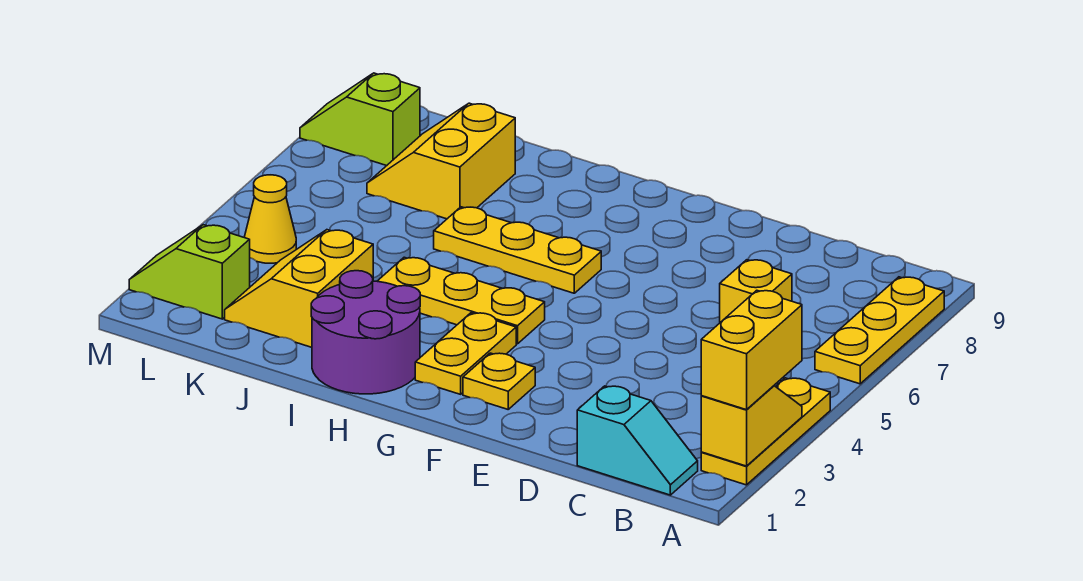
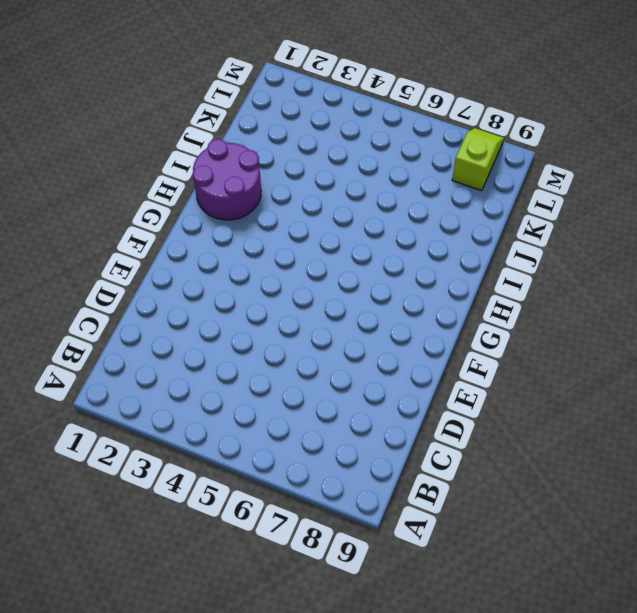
none -> yellow 1x3 plate [701,378,830,485]
none -> yellow 1x3 plate [815,277,944,384]
none -> cyan 1x2 slope [577,386,698,495]

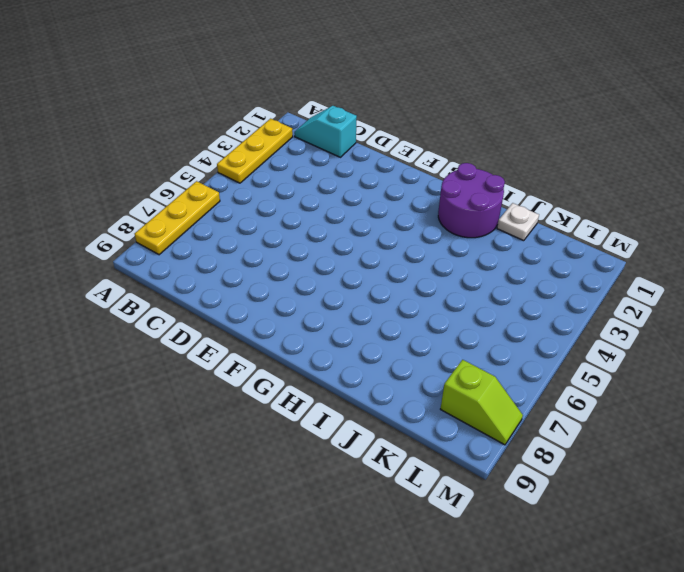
white 1x1 plate [497,203,539,241] -> none
none -> yellow 1x1 brick [720,260,792,322]
none -> yellow 1x1 plate [463,353,535,409]
none -> yellow 1x2 plate [415,313,516,394]

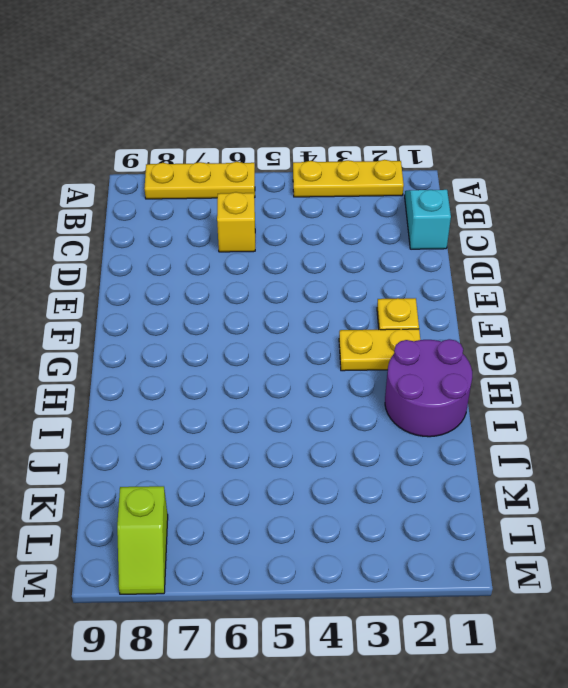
none -> yellow 1x3 plate [377,257,545,344]
none -> yellow 1x3 plate [434,207,601,293]
none -> yellow 2x2 slope [225,230,373,347]

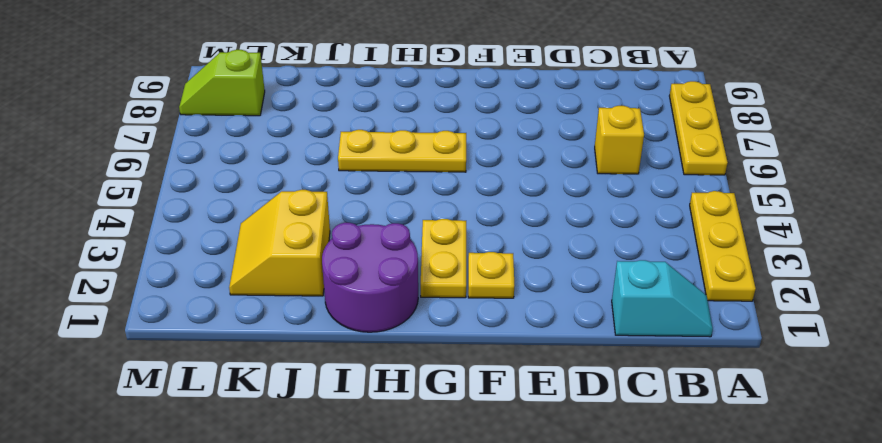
none -> yellow 1x3 plate [377,257,545,344]
none -> yellow 2x2 slope [367,103,515,219]
none -> lime 1x2 slope [129,225,250,319]

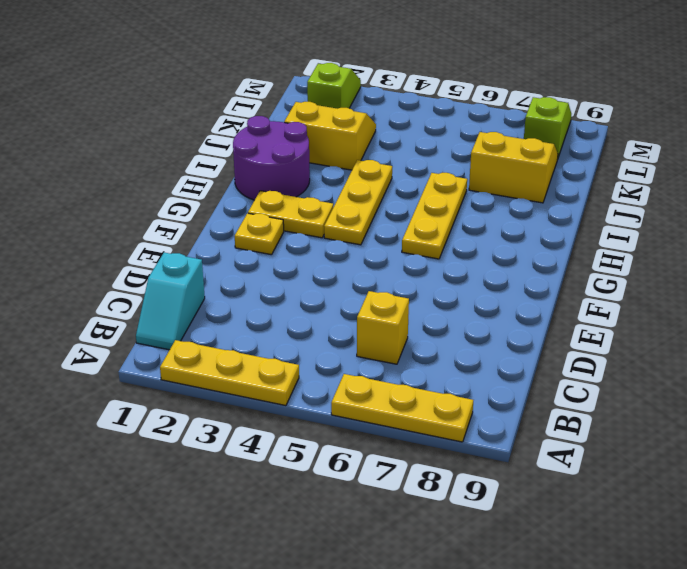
none -> yellow 1x1 cone [244,175,296,263]
none -> yellow 1x2 slope [701,386,802,466]
none -> yellow 1x2 brick [701,290,802,410]

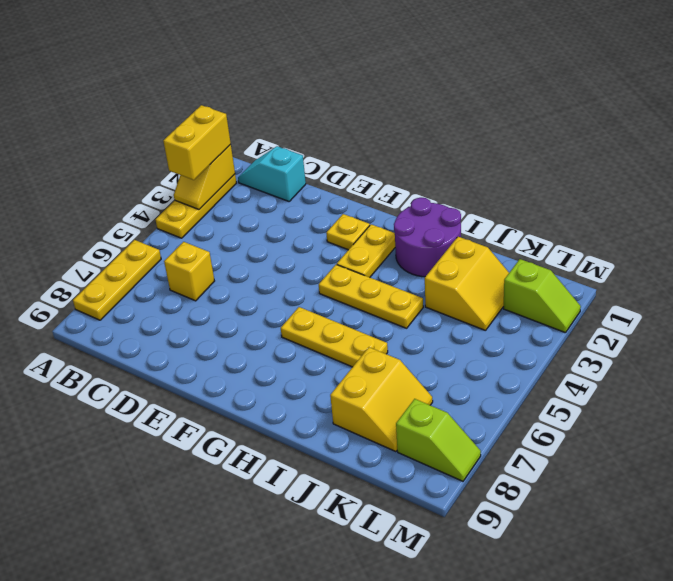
none -> yellow 1x1 cone [244,175,296,263]

